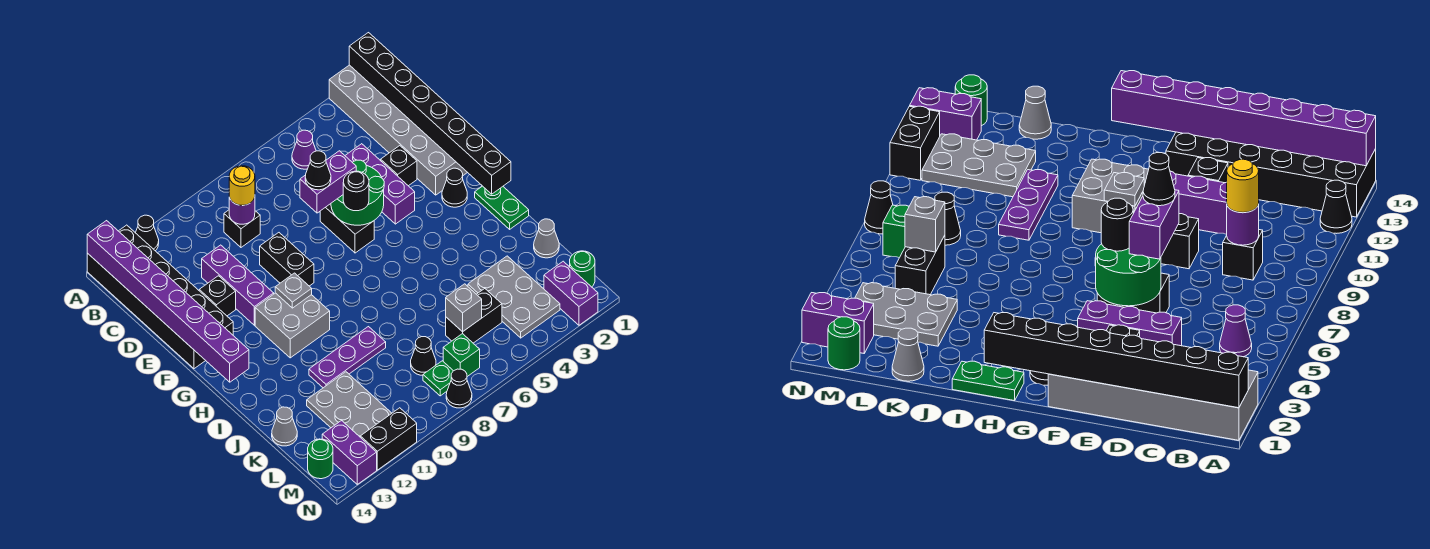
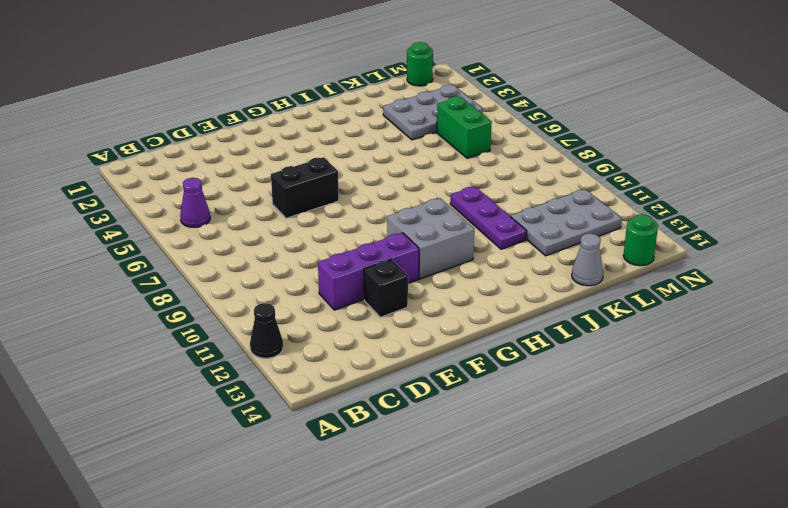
green 1x2 brick [437,96,492,158] -> black 1x2 brick [446,289,502,343]
none -> grey 2x6 brick [329,65,468,195]
none -> black 2x6 brick [87,225,233,369]
none -> black 1x1 brick [224,210,260,247]
none -> purple 1x3 brick [345,144,415,224]

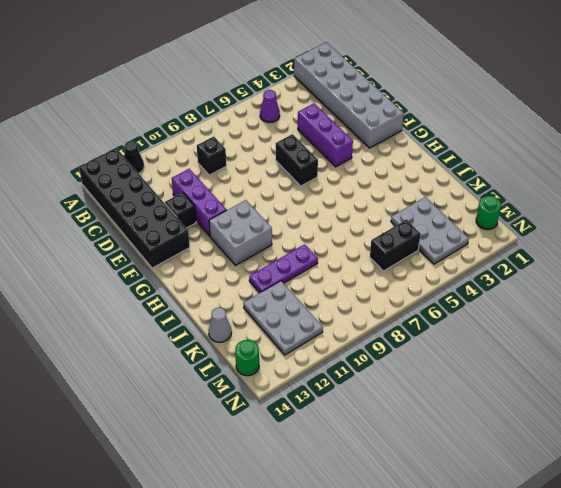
none -> black 1x1 brick [381,146,417,186]
none -> black 1x2 brick [260,233,314,286]
none -> black 1x1 cone [442,168,467,207]
none -> green 1x2 plate [475,186,529,229]

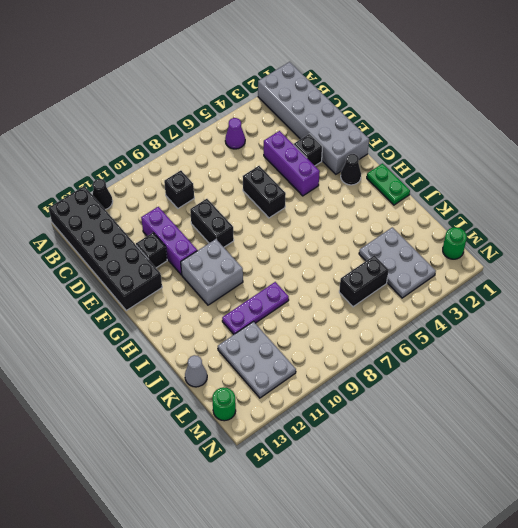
none -> grey 1x1 cone [534,219,559,258]
none -> black 1x1 cone [411,337,436,375]
none -> purple 1x2 brick [544,261,598,325]
none -> green 1x1 brick [443,334,480,377]

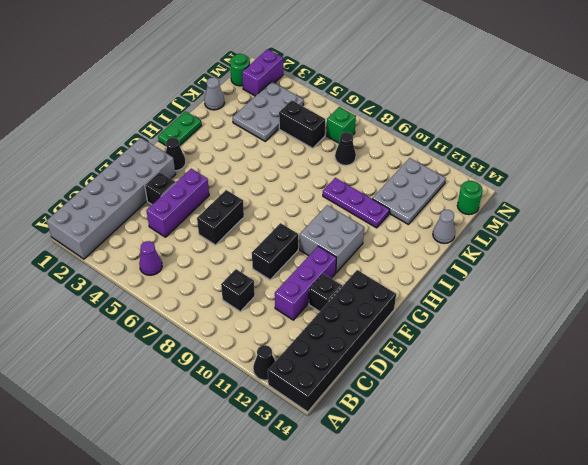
none -> green 1x1 plate [423,361,453,396]
none -> purple 1x2 brick [322,421,377,484]
none -> black 1x1 cone [446,369,472,408]
none -> black 1x2 brick [360,408,417,470]

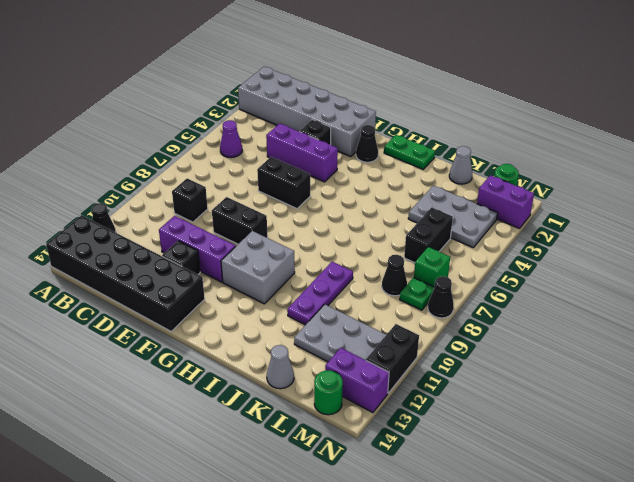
none -> black 1x8 brick [349,33,511,194]
none -> purple 1x8 brick [87,221,249,382]
none -> purple 1x1 round brick [229,197,255,224]
none -> green 2x2 round brick [331,160,384,225]

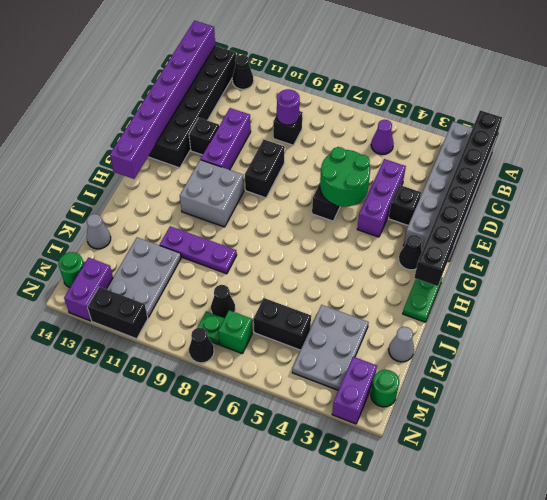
none -> grey 1x1 plate [275,273,312,308]
none -> grey 1x1 brick [446,284,482,332]
none -> yellow 1x1 round brick [229,166,255,205]
none -> purple 1x2 brick [300,151,356,213]

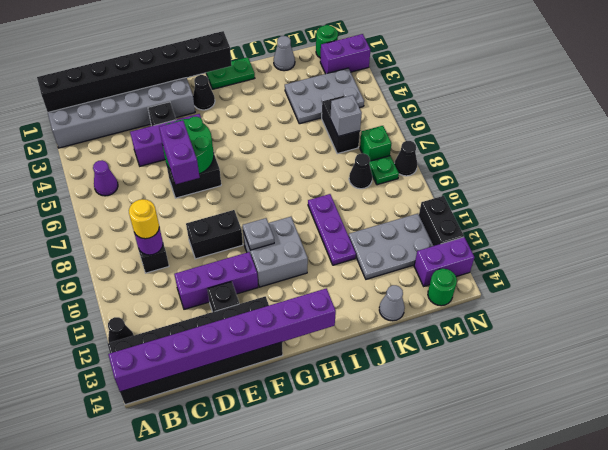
none -> black 1x1 round brick [343,171,369,211]
none -> black 1x1 cone [305,151,331,190]

